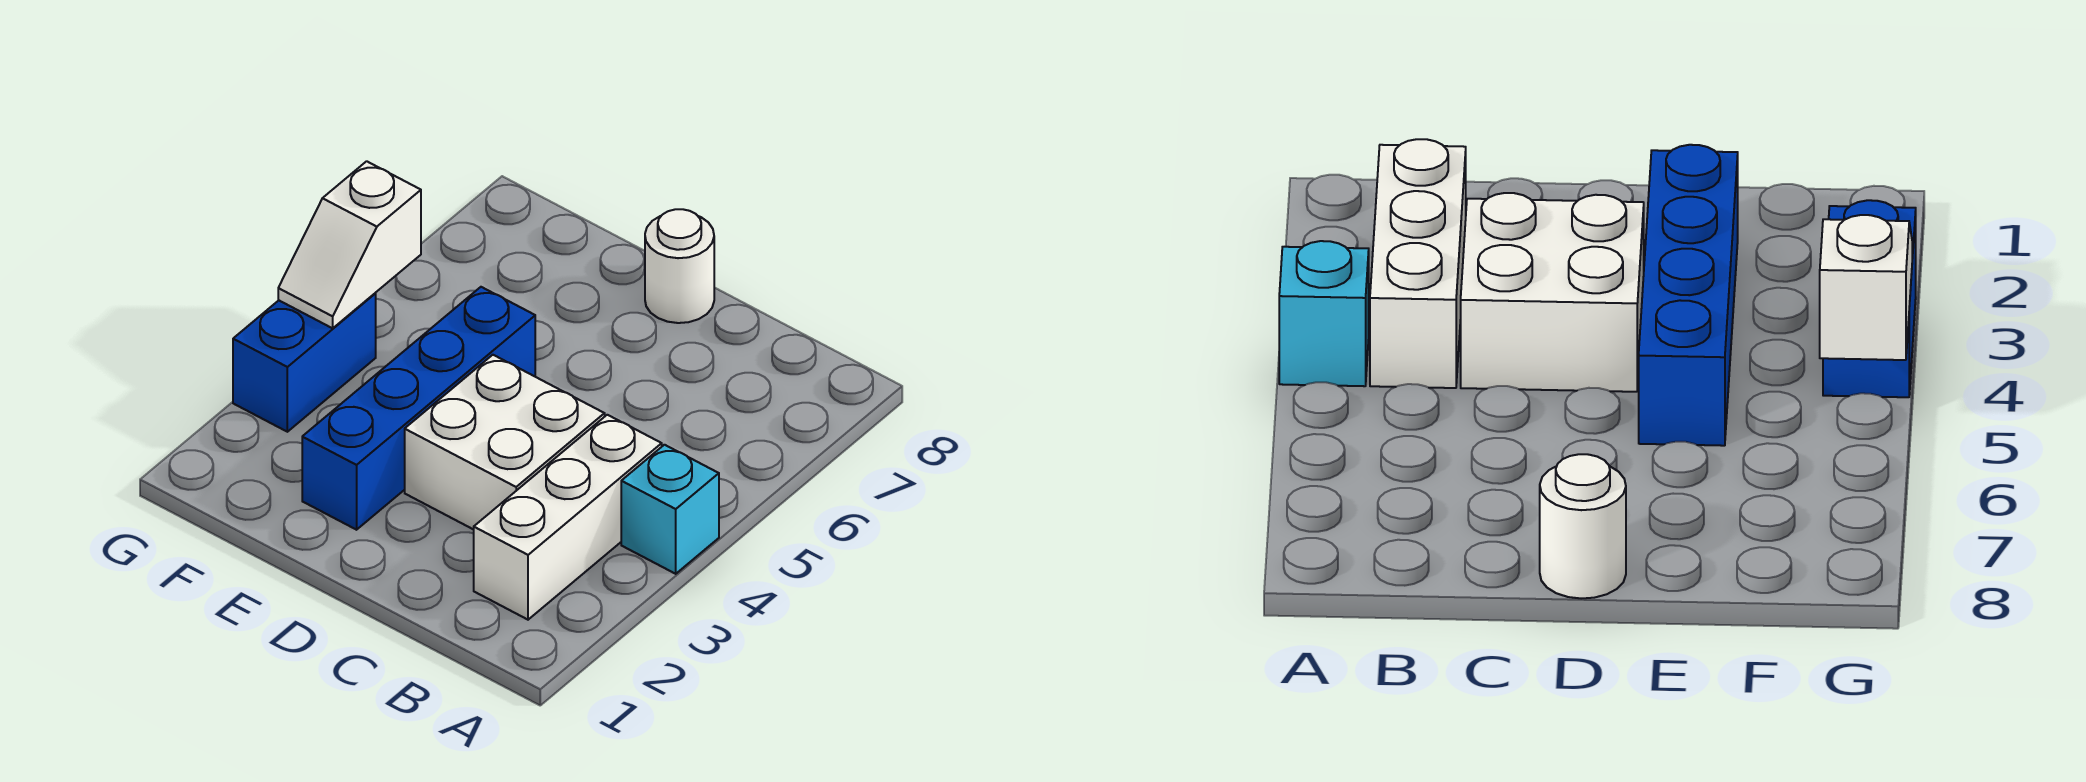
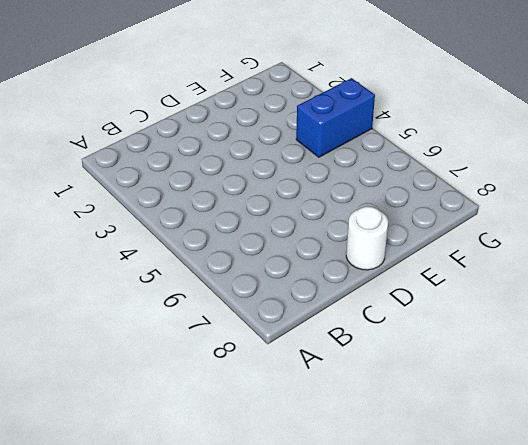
blue 1x2 brick [296,78,375,157] -> blue 1x2 brick turned to [233,293,376,432]
none -> cyan 1x1 brick [621,445,719,574]
none -> white 1x3 brick [474,415,662,620]

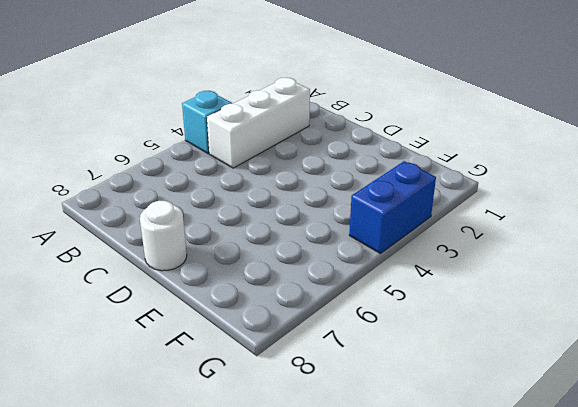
none -> white 2x2 brick [405,355,605,530]
none -> blue 1x4 brick [302,287,535,530]

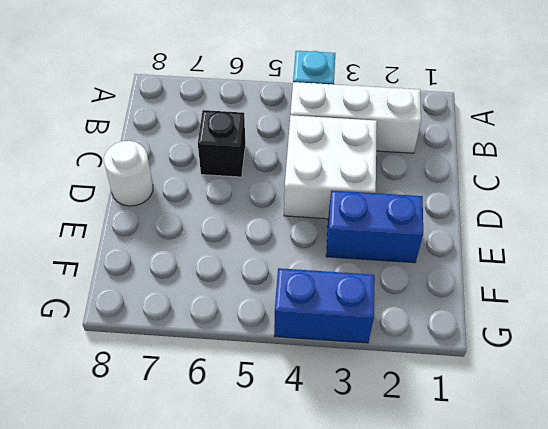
black 1x1 brick [198,110,245,177] -> none
blue 1x2 brick [326,190,423,263] -> blue 1x4 brick [302,287,535,530]
none -> white 1x2 slope [278,161,421,328]

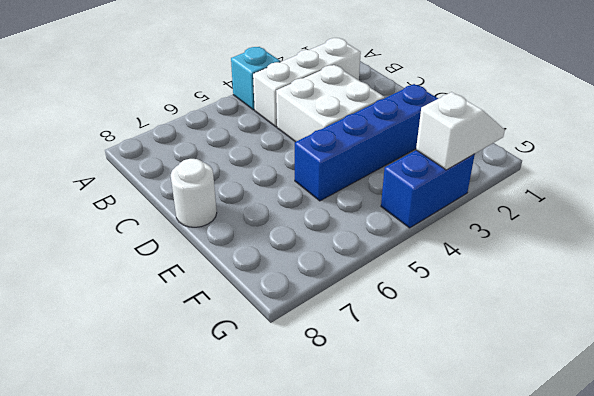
white 1x2 slope [416,92,505,170] -> white 1x2 slope moved to [278,161,421,328]

